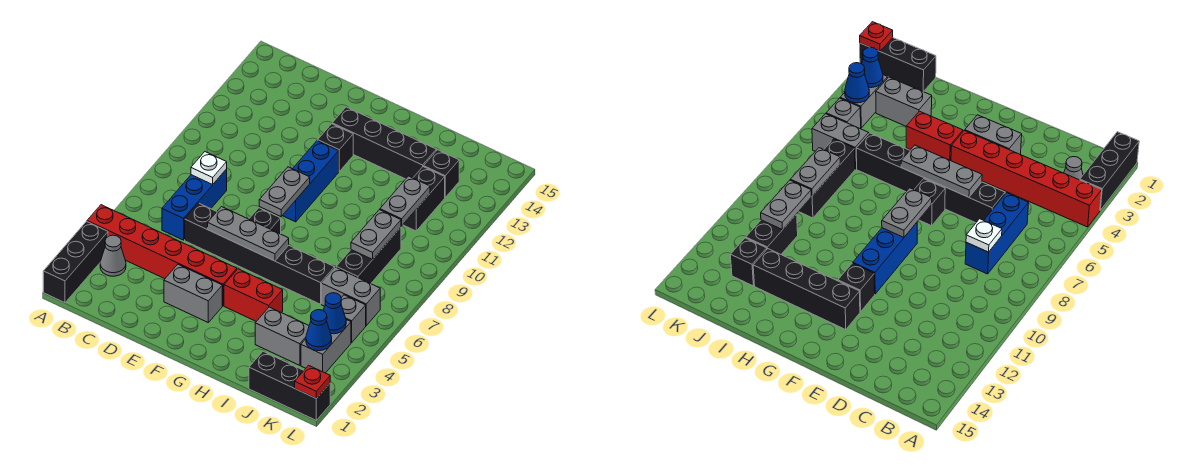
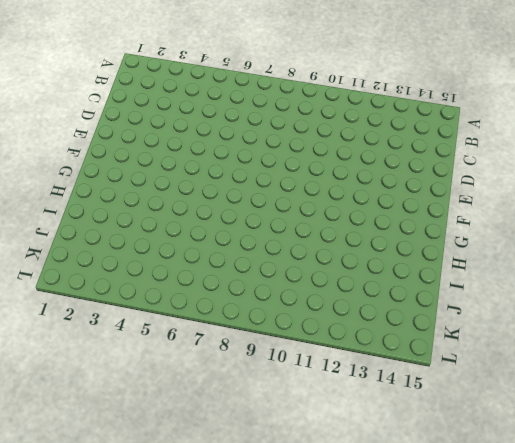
none -> black 1x3 brick [43,222,108,303]
none -> red 1x6 brick [87,205,237,306]
none -> grey 1x1 cone [100,235,126,276]

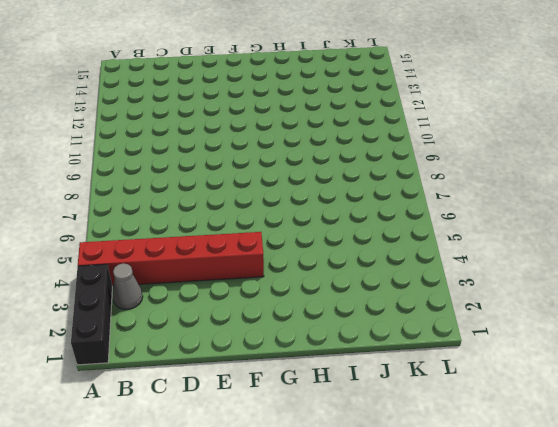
none -> blue 1x3 brick [162,169,227,240]
none -> black 1x6 brick [185,203,335,304]
none -> grey 1x2 brick [164,264,222,322]

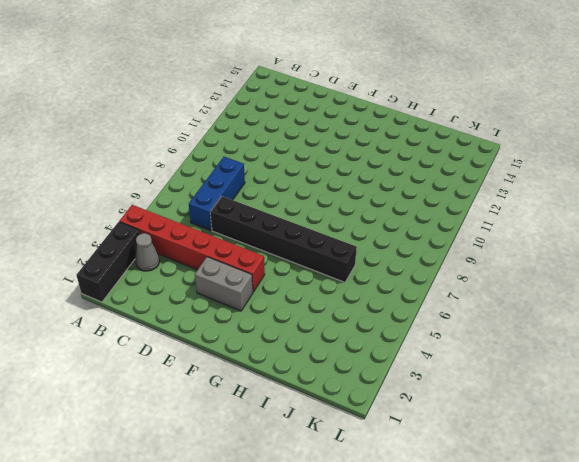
none -> black 1x1 brick [249,208,281,234]
none -> blue 1x3 brick [282,141,339,222]
none -> black 1x1 brick [318,124,353,171]

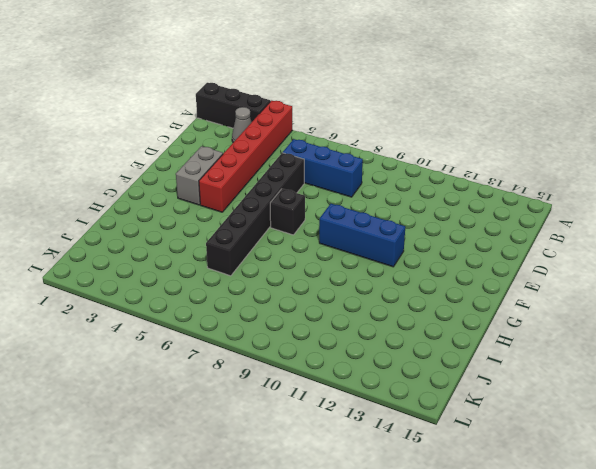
none -> black 1x1 brick [318,124,353,171]
none -> black 1x4 brick [332,107,436,179]
none -> red 1x2 brick [224,269,283,321]

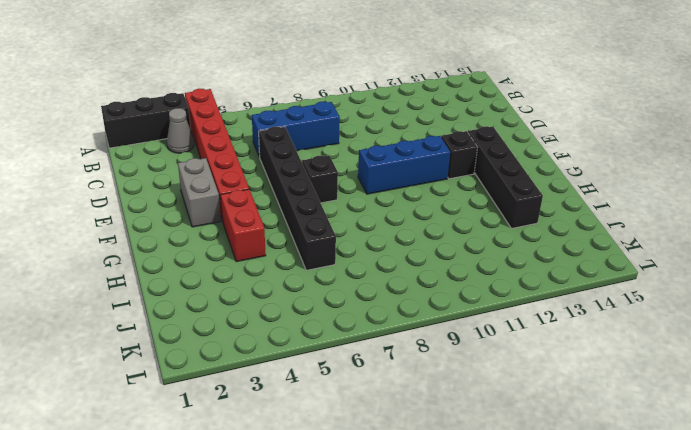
none -> grey 1x2 brick [255,307,309,365]
none -> black 1x3 brick [249,352,330,420]
none -> grey 1x2 brick [322,267,380,326]

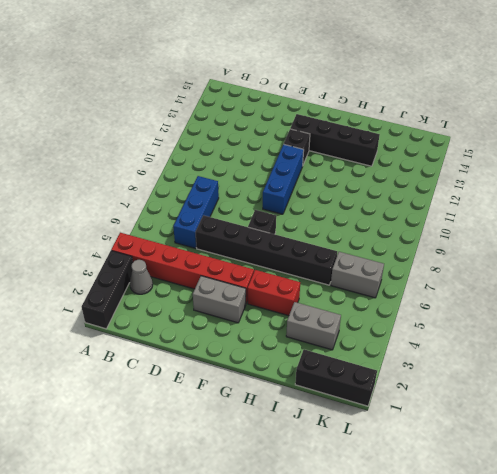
none -> black 1x3 brick [336,227,401,284]
none -> black 1x2 brick [403,167,445,231]
none -> black 1x1 brick [424,150,459,197]

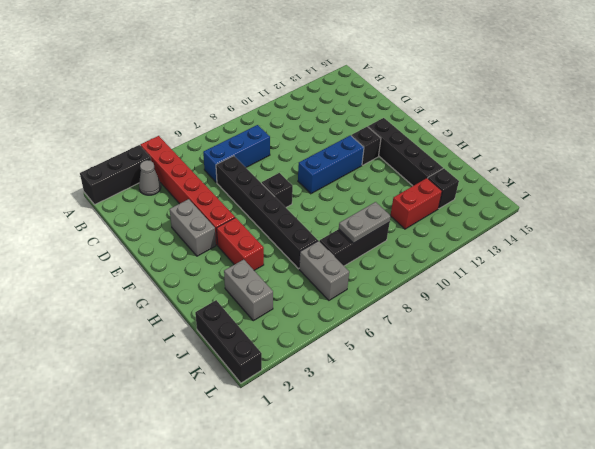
red 1x2 brick [390,178,442,229] -> black 1x2 brick [403,167,445,231]
none -> grey 1x2 brick [301,320,351,373]
none -> grey 1x1 brick [341,295,366,342]
none -> white 1x1 plate [191,152,227,185]

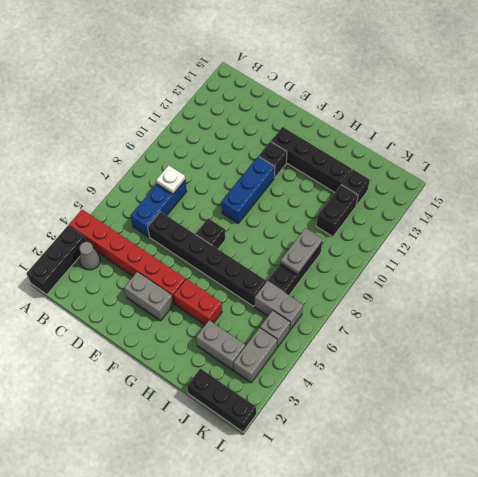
none -> grey 1x3 plate [208,207,289,261]
none -> grey 1x2 plate [259,167,310,217]
none -> grey 1x2 plate [380,176,430,226]

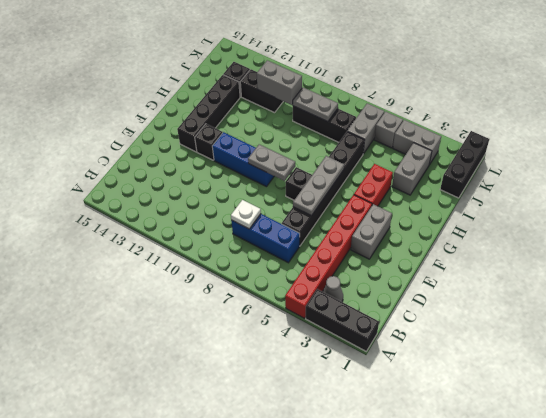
grey 1x2 brick [257,60,302,105] -> grey 1x2 plate [380,176,430,226]
none -> blue 1x1 cone [306,310,332,351]
none -> blue 1x1 cone [323,293,346,334]
none -> red 1x1 plate [295,365,330,398]

